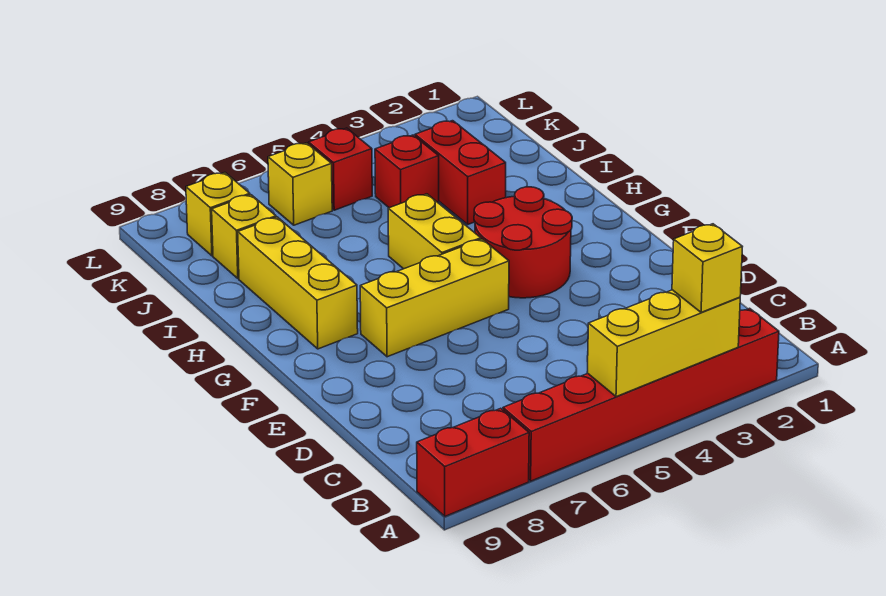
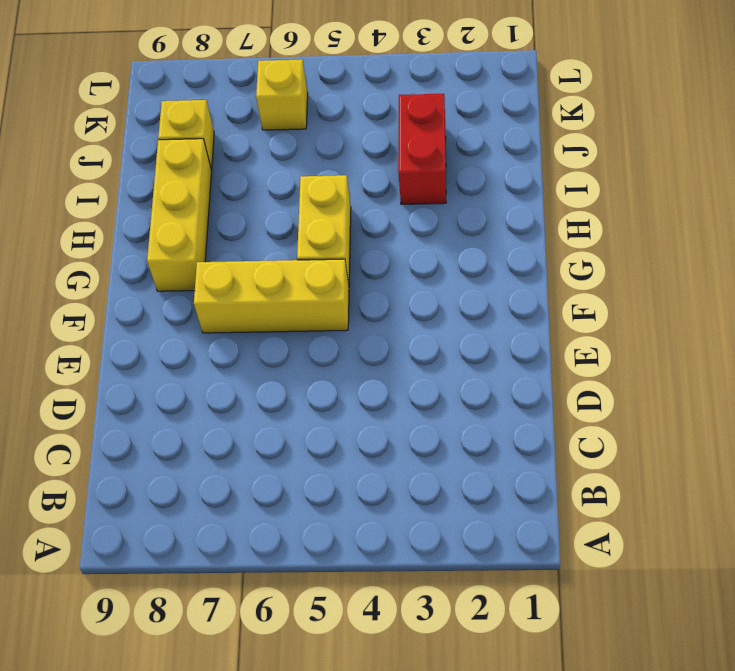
none -> red 1x6 brick [503,308,779,481]
none -> red 1x2 brick [417,408,529,516]
none -> red 2x2 round brick [474,187,572,298]

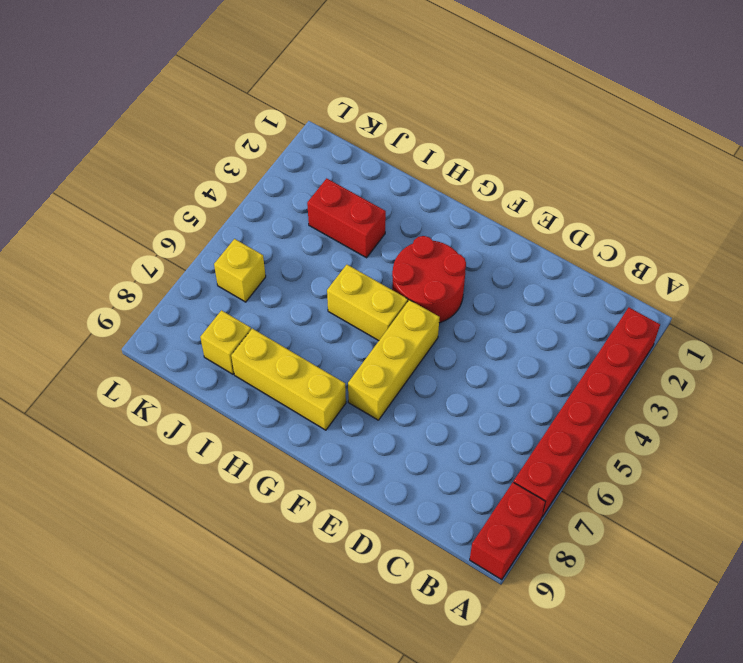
none -> red 1x1 brick [375,135,439,208]
none -> red 1x1 brick [309,128,372,210]
none -> yellow 1x1 brick [186,173,250,256]

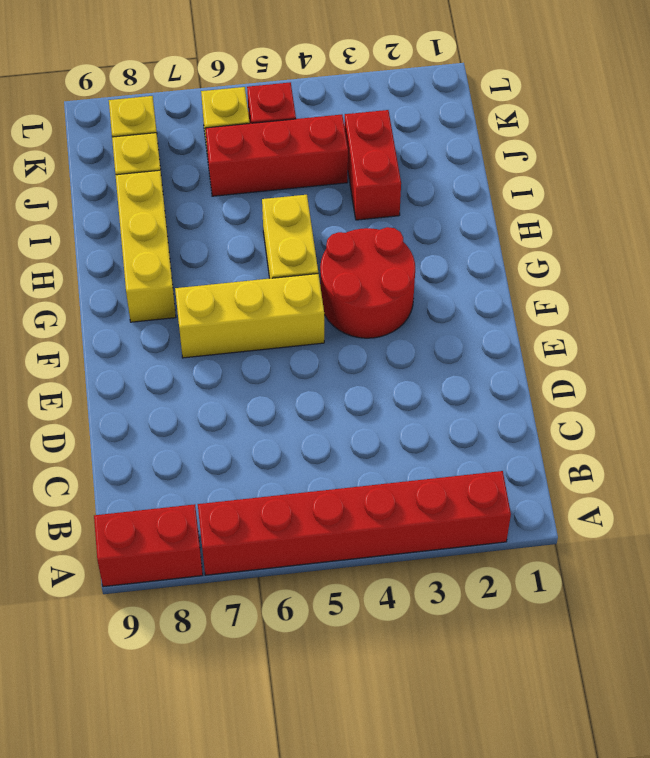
red 1x3 brick [205,115,348,196] -> red 1x1 brick [375,135,439,208]
none -> yellow 1x3 brick [587,290,740,397]
none -> yellow 1x1 brick [672,224,742,312]

